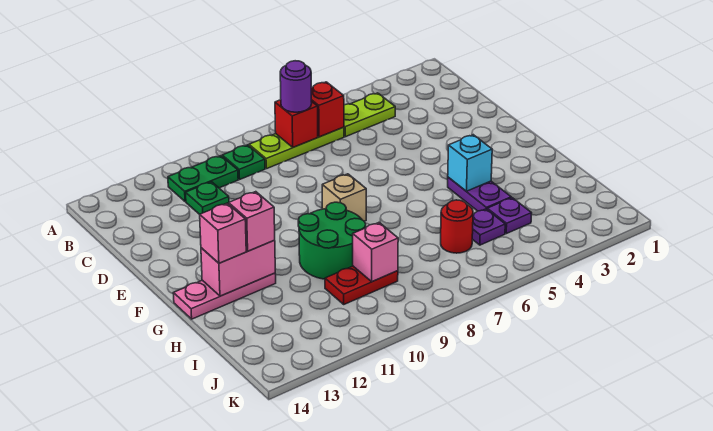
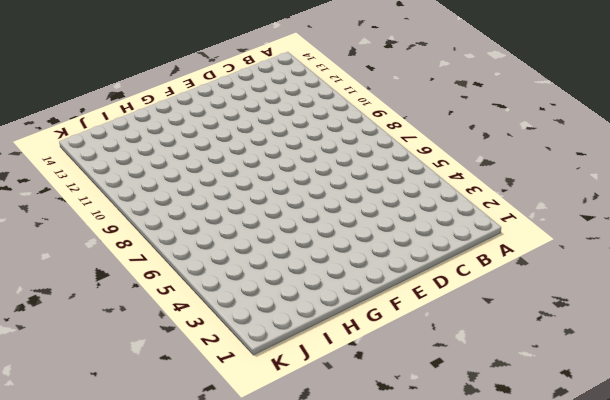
none -> lime 1x2 plate [344,93,395,137]
none -> lime 1x3 plate [249,127,344,169]
none -> green 1x1 plate [222,145,265,179]

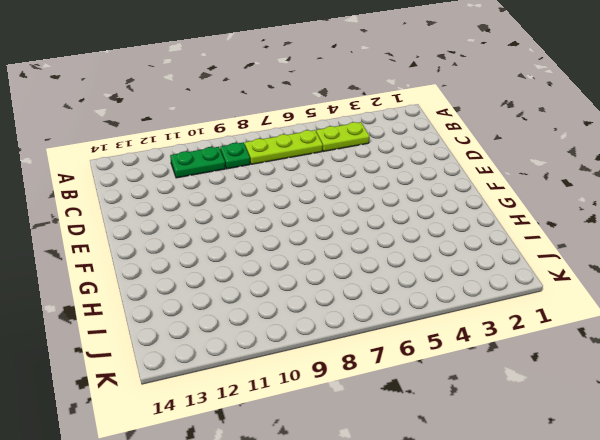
none -> green 1x1 plate [186,182,229,214]
none -> tan 1x1 brick [322,174,366,221]
none -> purple 1x2 plate [448,177,511,211]

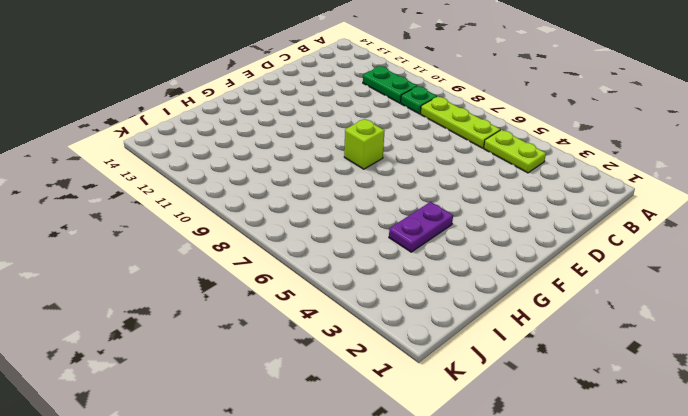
lime 1x1 brick [344,119,385,169] -> tan 1x1 brick [322,174,366,221]
none -> green 1x1 plate [186,182,229,214]
none -> green 2x2 round brick [298,202,366,279]
none -> pink 1x3 plate [173,273,276,319]

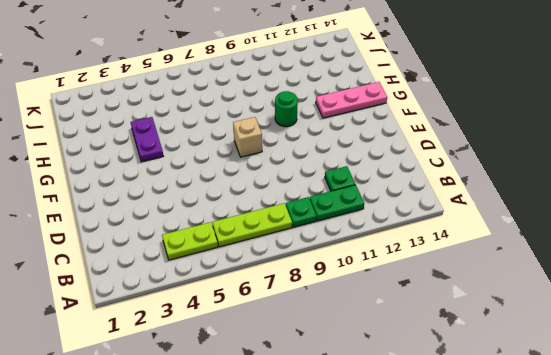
green 1x1 round brick [275,91,298,127] -> green 2x2 round brick [298,202,366,279]
none -> purple 1x1 plate [487,198,532,234]
none -> purple 1x1 plate [472,209,505,245]
none -> red 1x1 round brick [441,200,473,253]

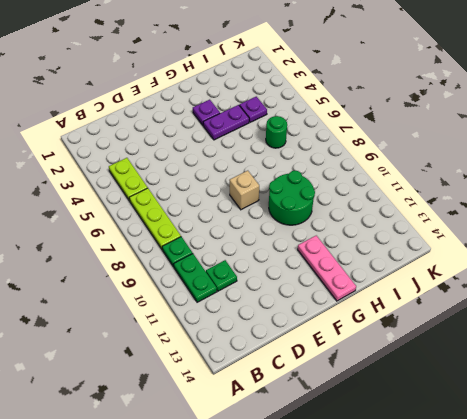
purple 1x1 plate [193,100,220,125] -> purple 1x1 plate moved to [472,209,505,245]
green 1x1 round brick [266,116,287,148] -> red 1x1 round brick [441,200,473,253]
none -> red 1x2 plate [325,266,398,304]
none -> red 1x1 brick [311,82,344,137]
none -> red 1x1 brick [275,100,318,147]

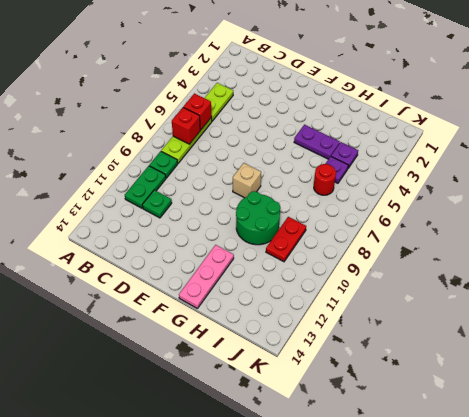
none -> cyan 1x1 brick [448,135,492,191]
none -> pink 1x2 brick [201,240,275,296]
none -> pink 1x1 brick [353,223,398,282]

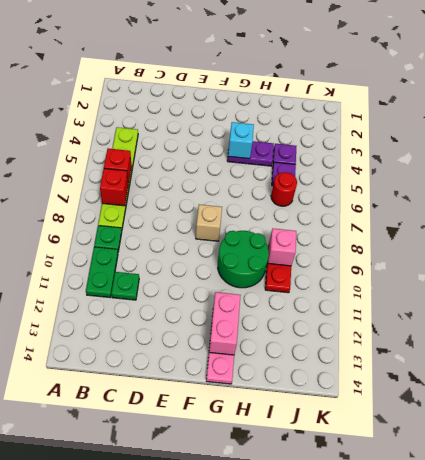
none -> purple 1x1 round brick [280,61,312,112]
none -> pink 1x1 brick [229,192,275,251]
none -> pink 1x1 brick [200,203,246,263]

